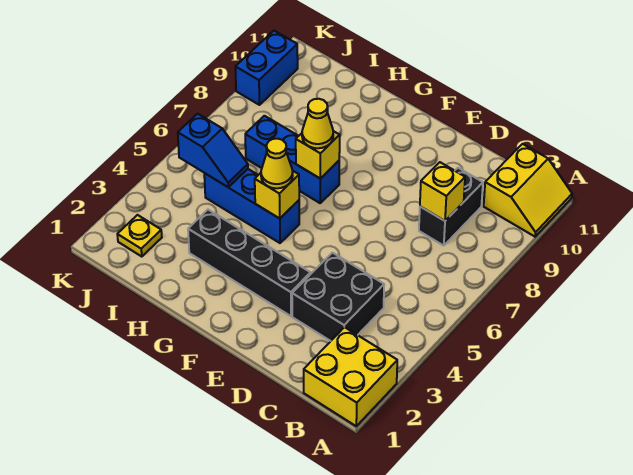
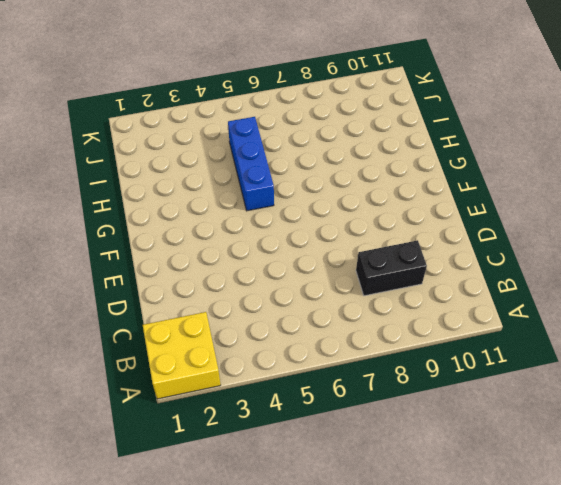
none -> yellow 2x2 slope [484,144,572,237]
none -> black 2x2 brick [292,253,384,341]
none -> black 1x4 brick [188,210,311,316]

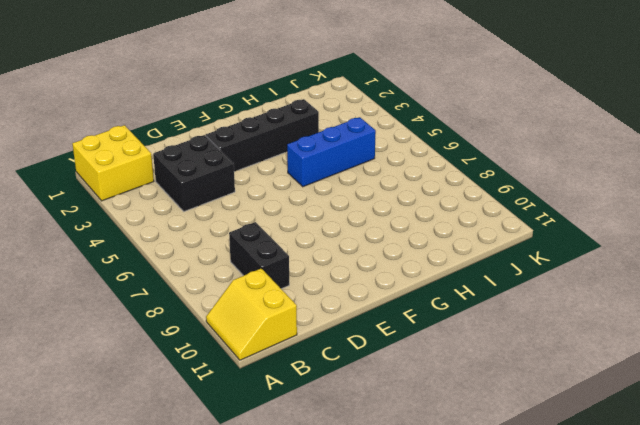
none -> blue 1x3 brick [245,116,339,203]
none -> yellow 1x1 plate [117,215,162,257]
none -> blue 1x2 brick [235,31,298,105]

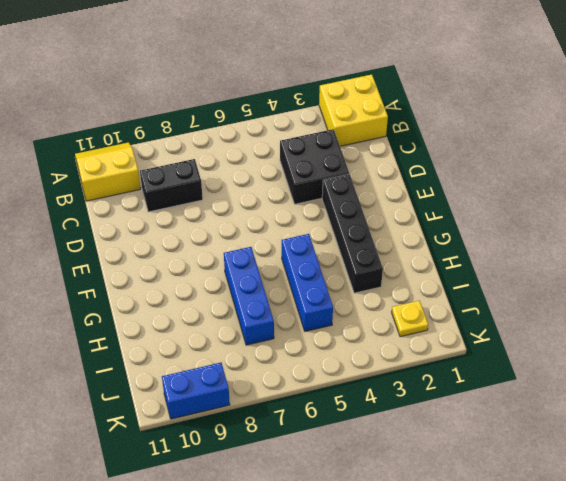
none -> yellow 1x1 brick [420,162,465,221]
none -> yellow 1x1 brick [255,170,299,218]
none -> yellow 1x1 brick [296,131,340,179]

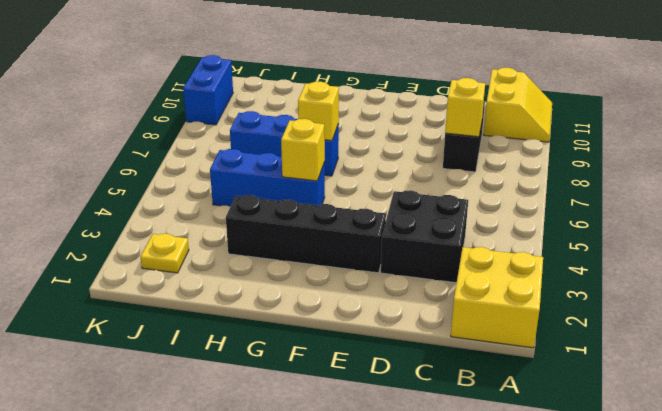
none -> blue 1x2 slope [178,114,248,187]
none -> yellow 1x1 cone [261,139,293,188]
none -> yellow 1x1 cone [302,99,333,148]

